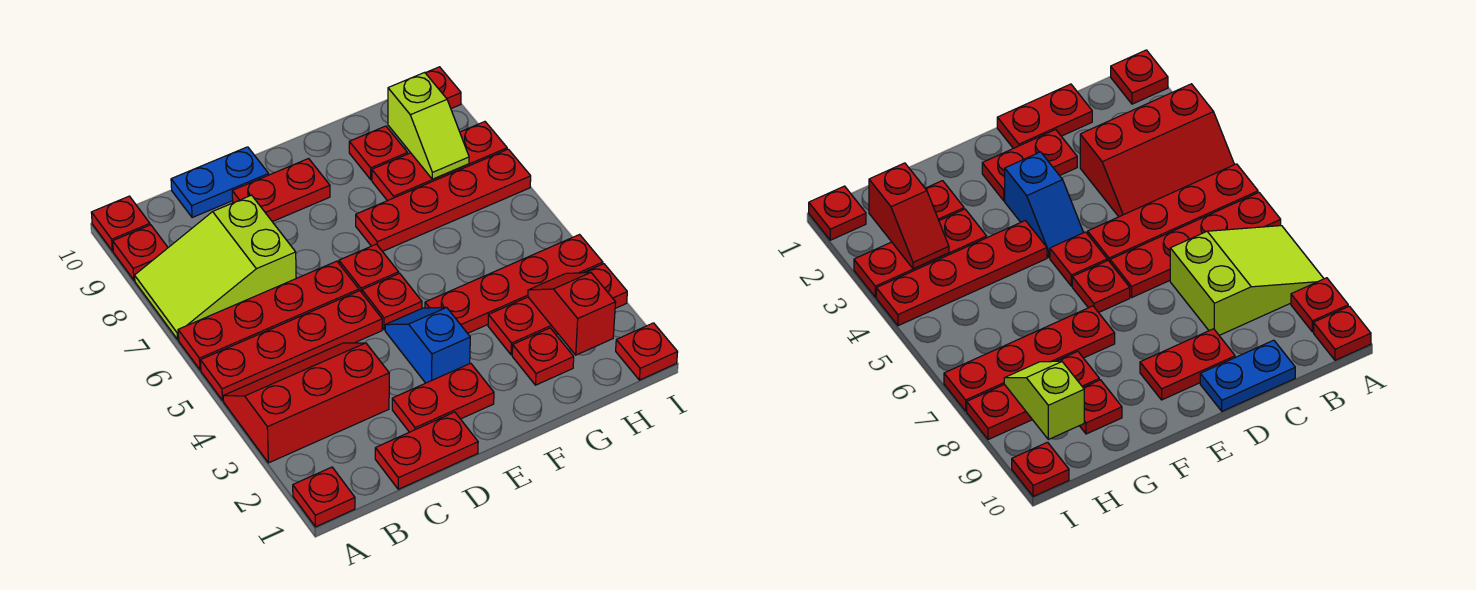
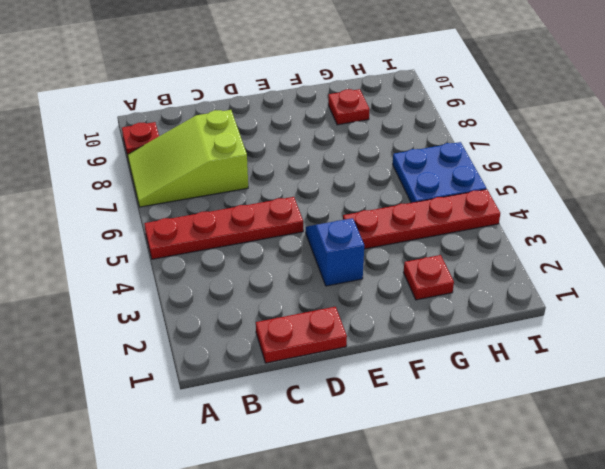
blue 2x2 plate [393,142,486,203] -> none
none -> red 1x1 plate [293,467,355,527]
none -> red 2x3 slope [223,343,389,463]
none -> red 1x4 plate [178,261,359,370]

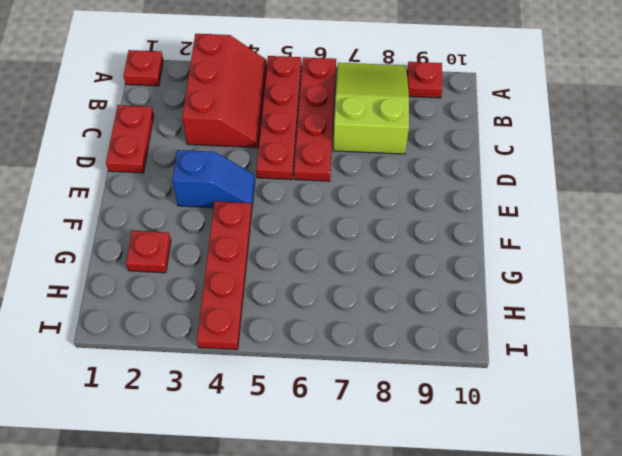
none -> red 1x1 plate [91,196,150,251]
none -> blue 1x2 plate [171,147,269,218]
none -> red 1x2 plate [392,363,494,432]

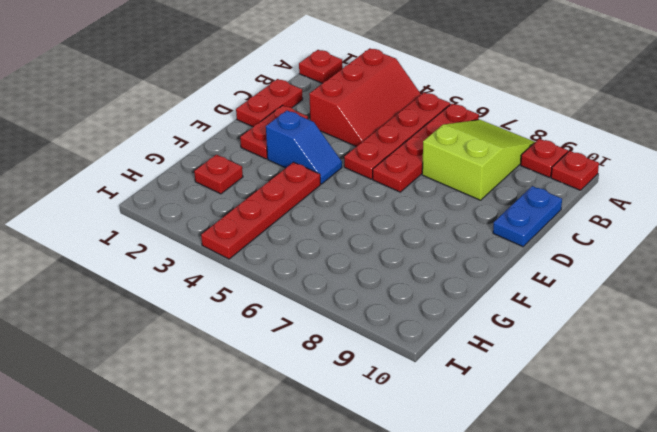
none -> red 1x2 plate [232,159,330,222]
none -> red 1x1 plate [362,273,422,330]
none -> red 1x1 plate [339,244,399,292]

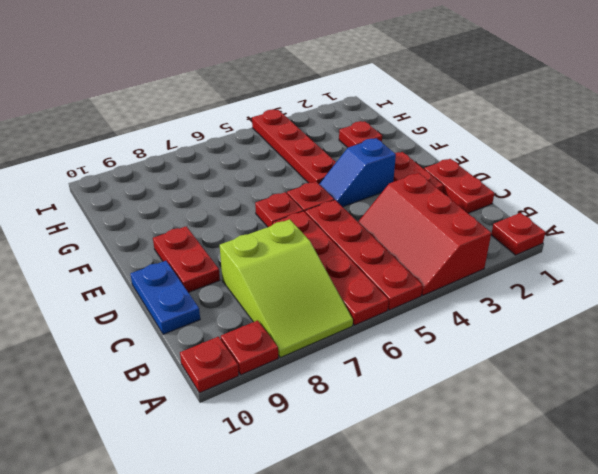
none -> red 1x4 plate [356,149,531,251]
none -> red 1x3 plate [488,264,627,355]
none -> red 1x3 plate [372,122,507,201]

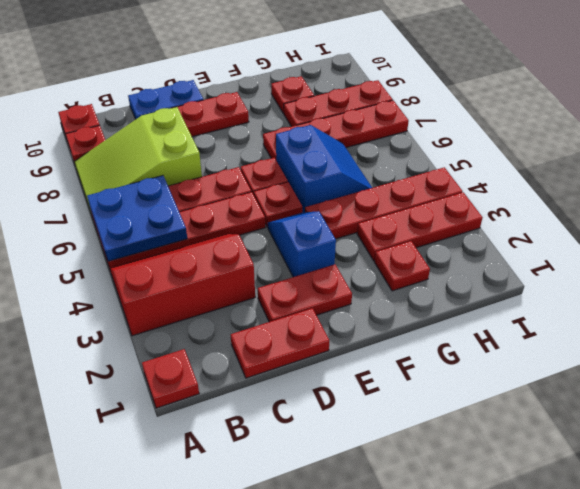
blue 2x2 plate [87,176,187,261] -> none
blue 2x2 slope [276,125,372,212] -> none
none -> red 1x1 plate [616,323,678,380]
none -> red 1x1 plate [426,67,461,109]
none -> red 1x2 slope [528,272,616,355]

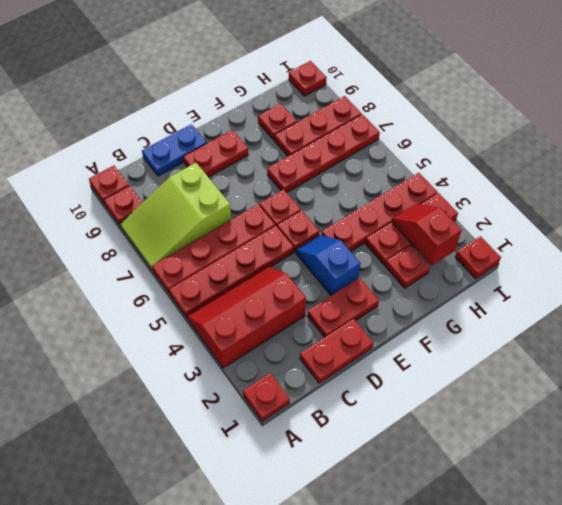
none -> lime 1x2 slope [388,72,469,179]

